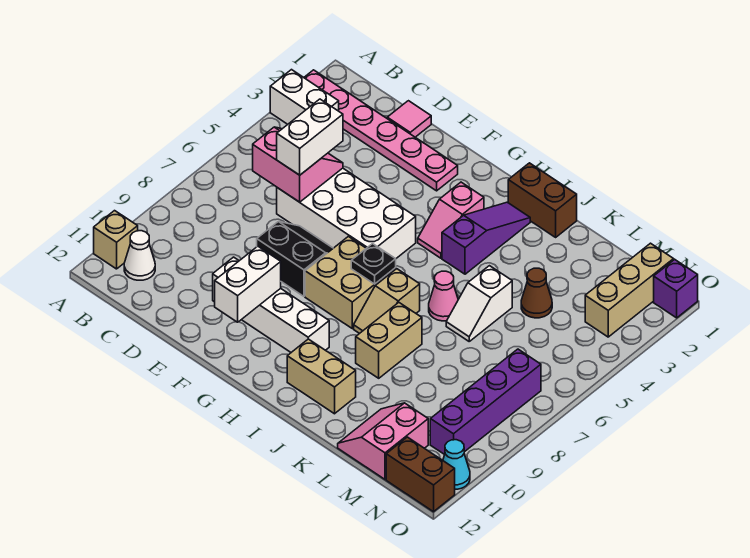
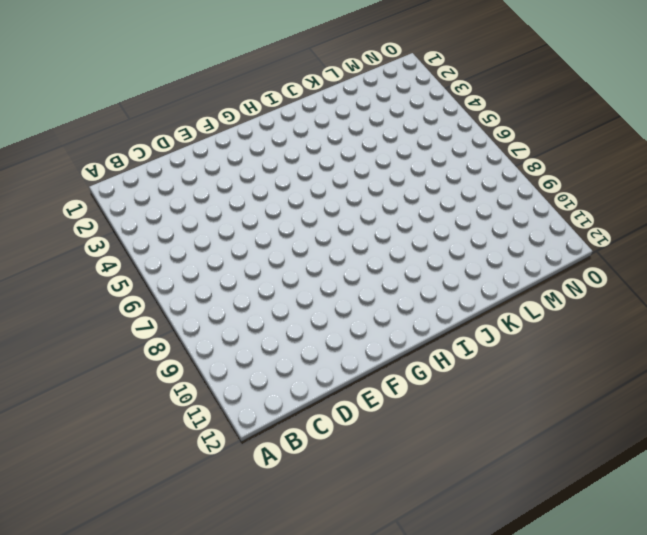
none -> pink 1x6 plate [304,70,458,191]
none -> white 1x2 brick [270,70,339,124]
none -> tan 1x1 brick [94,211,138,269]

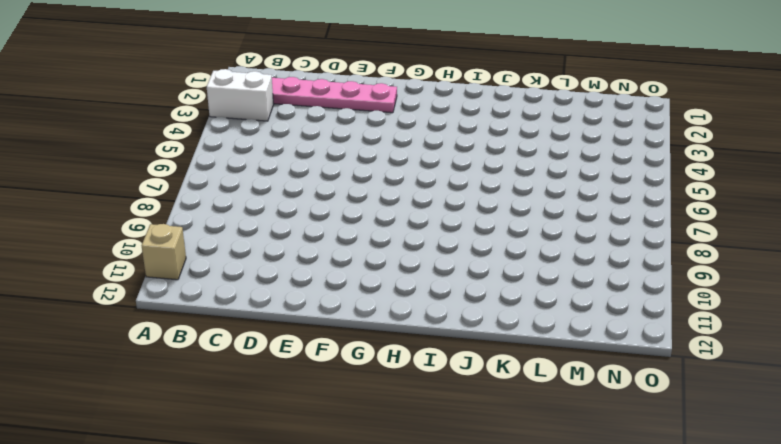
none -> white 1x1 cone [124,231,155,280]
none -> pink 1x1 tile [387,101,431,137]
none -> white 2x4 brick [277,168,416,259]

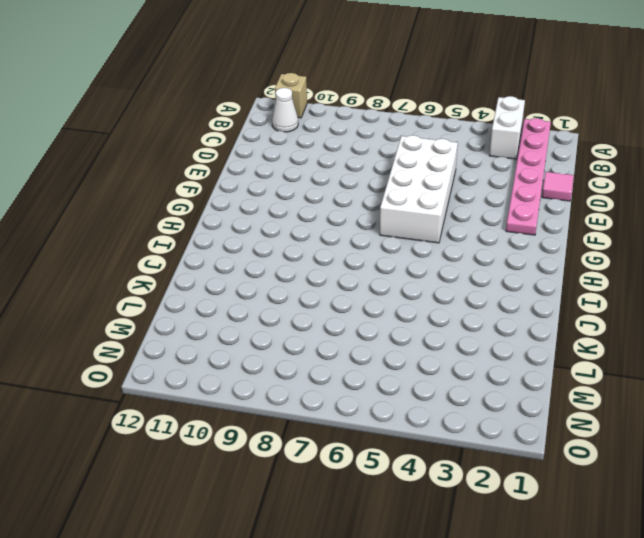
none -> black 2x2 slope [257,222,333,296]
none -> white 1x4 brick [213,257,329,352]
none -> tan 2x2 brick [305,236,396,329]

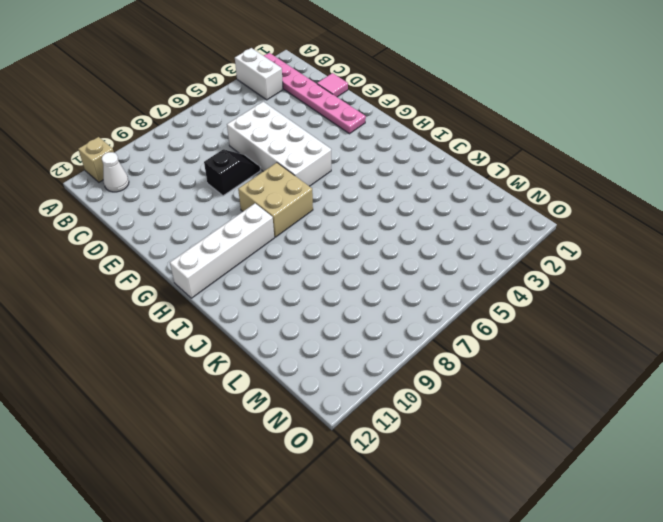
black 1x2 slope [204,149,261,196] -> black 2x2 slope [257,222,333,296]
white 1x4 brick [170,203,274,298] -> white 1x4 brick turned to [213,257,329,352]
none -> pink 1x2 slope [418,182,484,258]
none -> brown 1x2 brick [508,163,577,237]
none -> purple 1x3 slope [442,202,530,274]

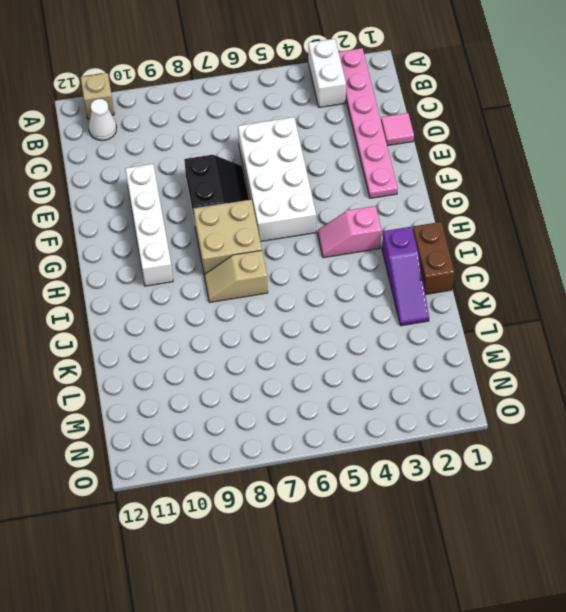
purple 1x3 slope [382,227,429,326] -> purple 1x3 slope turned to [442,202,530,274]
none -> tan 1x2 brick [287,339,356,414]
none -> pink 1x1 cone [429,271,458,321]
none -> tan 1x2 brick [356,303,422,378]

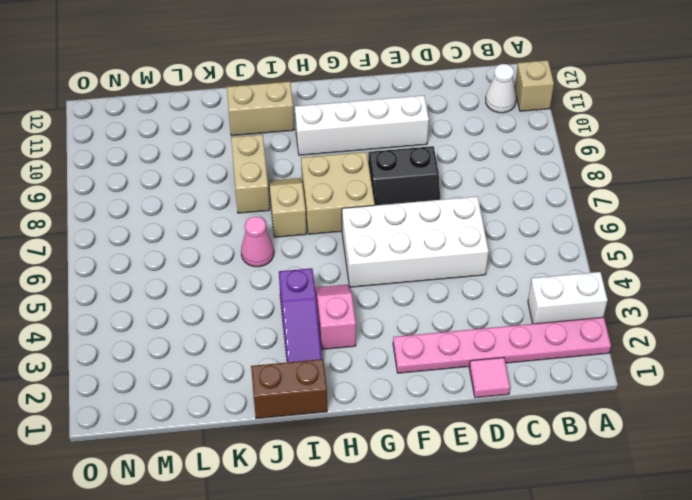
none -> white 1x2 slope [446,266,512,341]
none -> brown 1x1 cone [521,268,552,318]
none -> pink 2x2 slope [338,403,428,479]

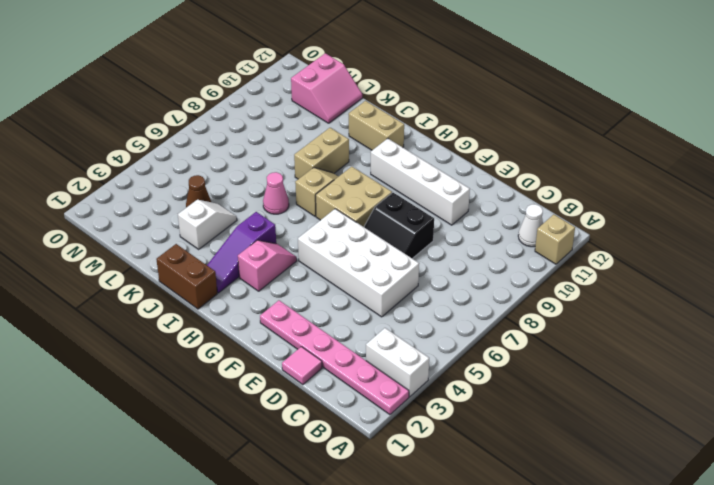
white 1x2 slope [178,200,237,249] -> white 1x2 slope moved to [446,266,512,341]
none -> tan 1x3 brick [585,243,674,337]
none -> purple 1x4 brick [430,349,541,455]
none -> brown 1x2 brick [386,437,455,512]

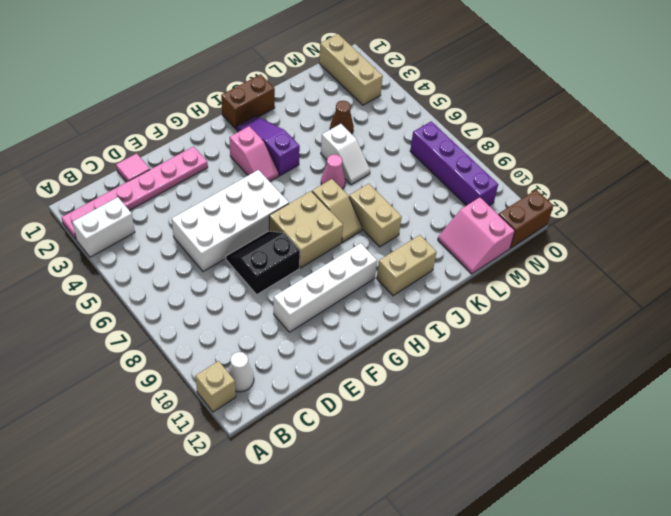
none -> purple 1x1 brick [654,259,698,318]
none -> cyan 1x1 cone [443,440,470,489]
none -> pink 2x2 slope [253,127,343,202]

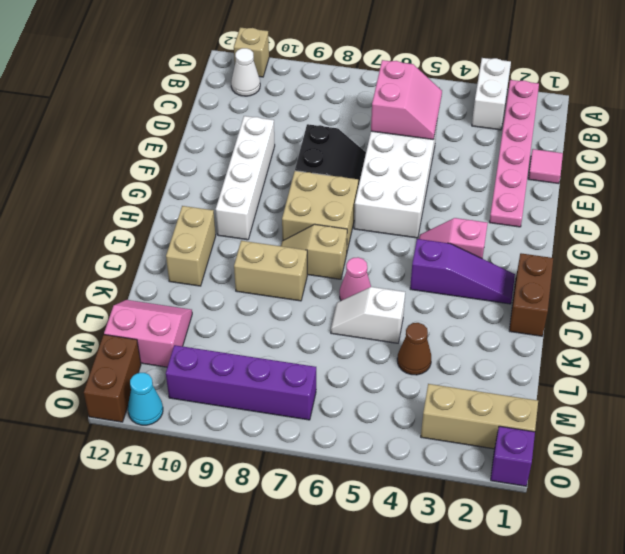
none -> white 1x2 brick [215,246,281,322]
none -> black 1x1 plate [351,244,396,284]
none -> white 1x2 brick [277,99,343,175]

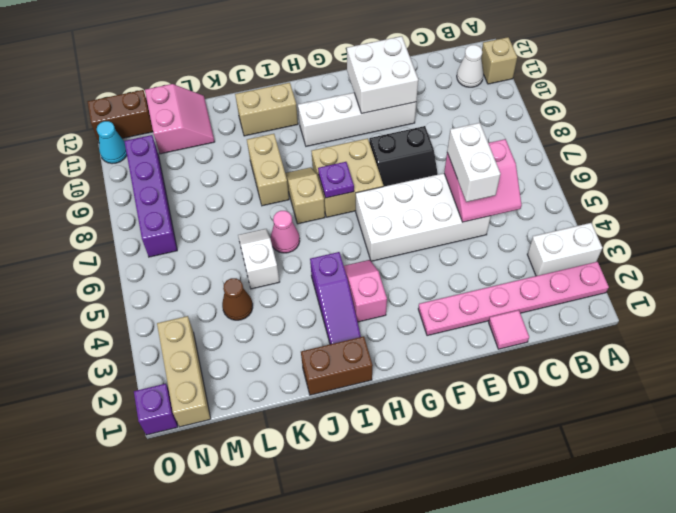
white 2x2 brick [347,36,418,113] -> white 1x2 brick [215,246,281,322]
purple 1x1 plate [318,162,354,198] -> black 1x1 plate [351,244,396,284]

